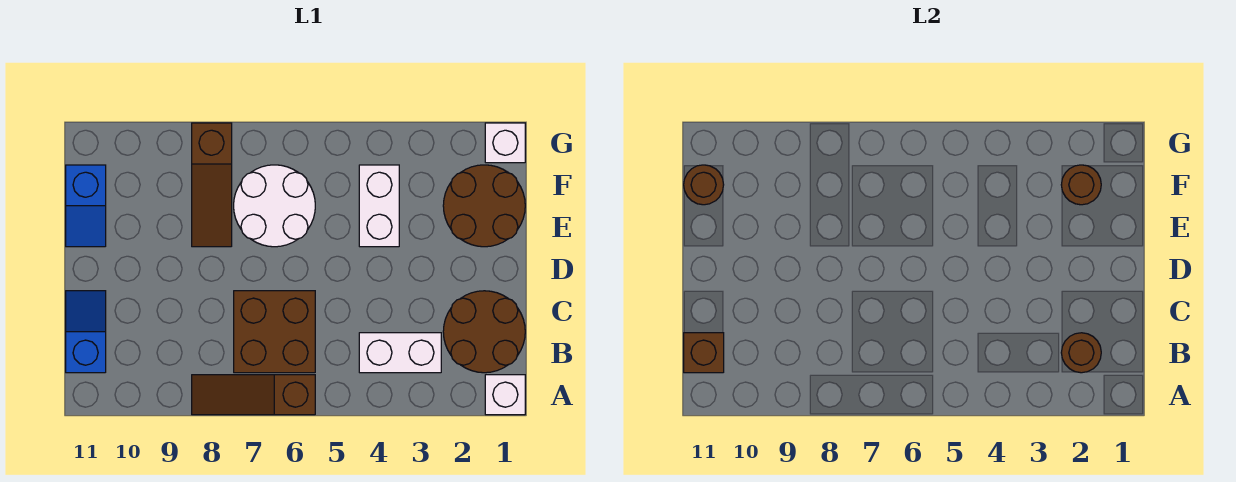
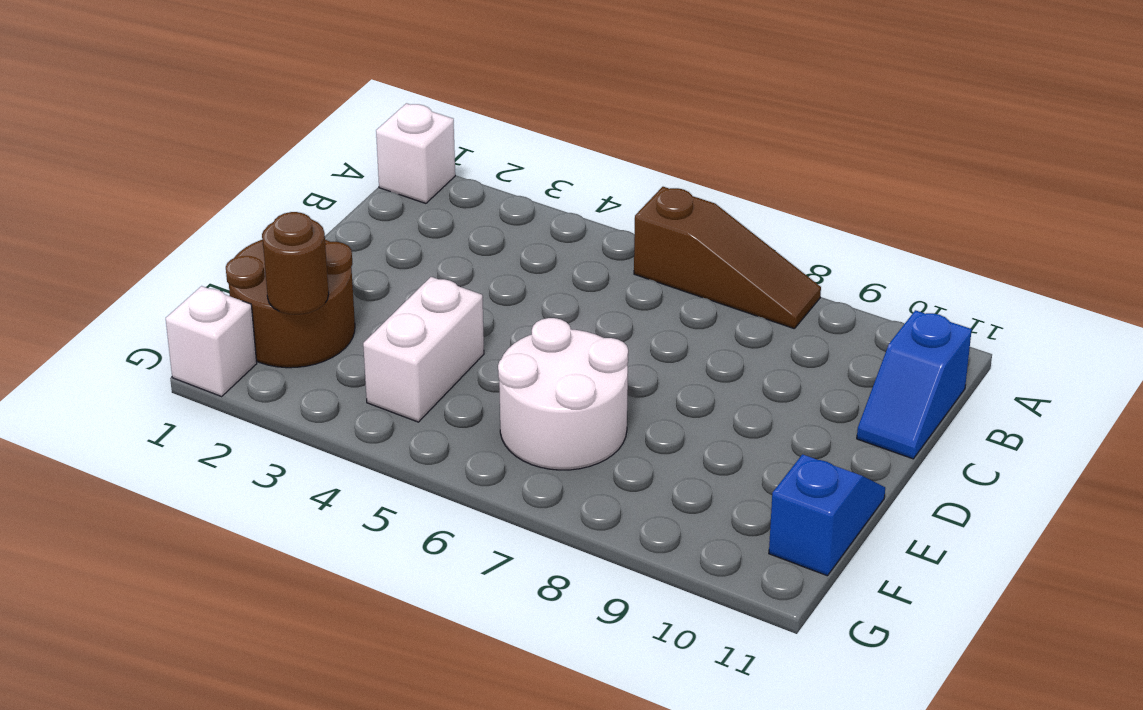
none -> brown 2x2 round brick [443,291,525,373]
none -> white 1x2 brick [359,333,441,373]
none -> brown 2x2 brick [234,291,315,373]

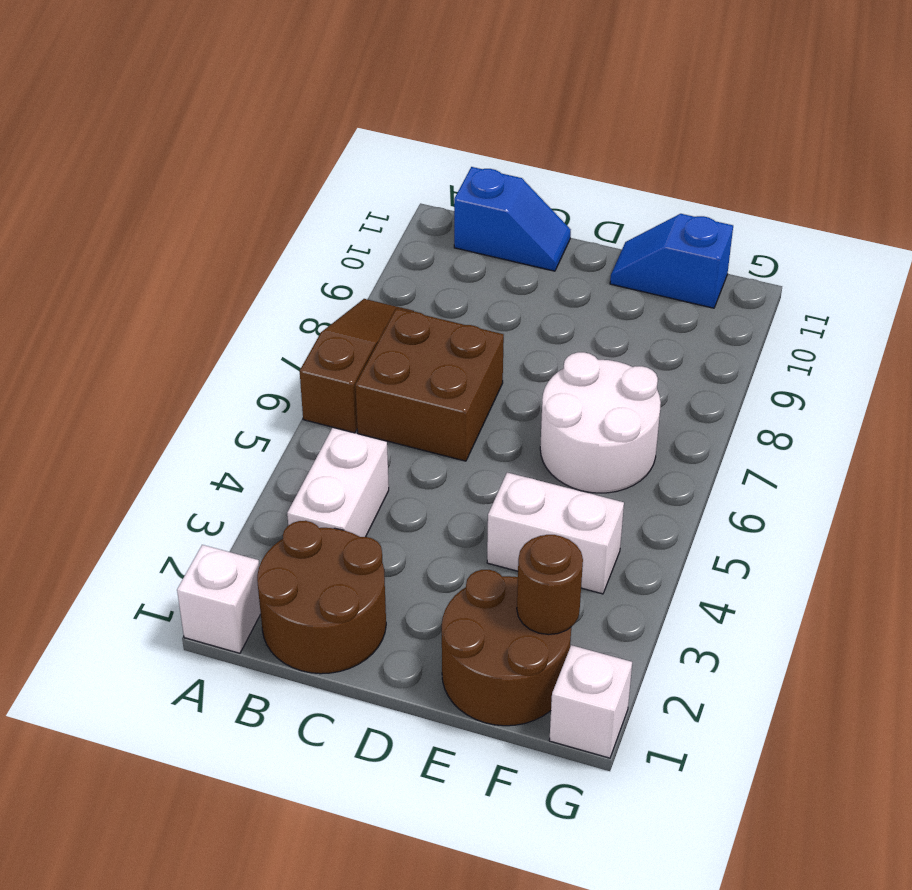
none -> brown 1x3 slope [192,123,232,247]
none -> brown 1x1 round brick [1061,333,1101,373]
none -> brown 1x1 brick [684,333,724,373]

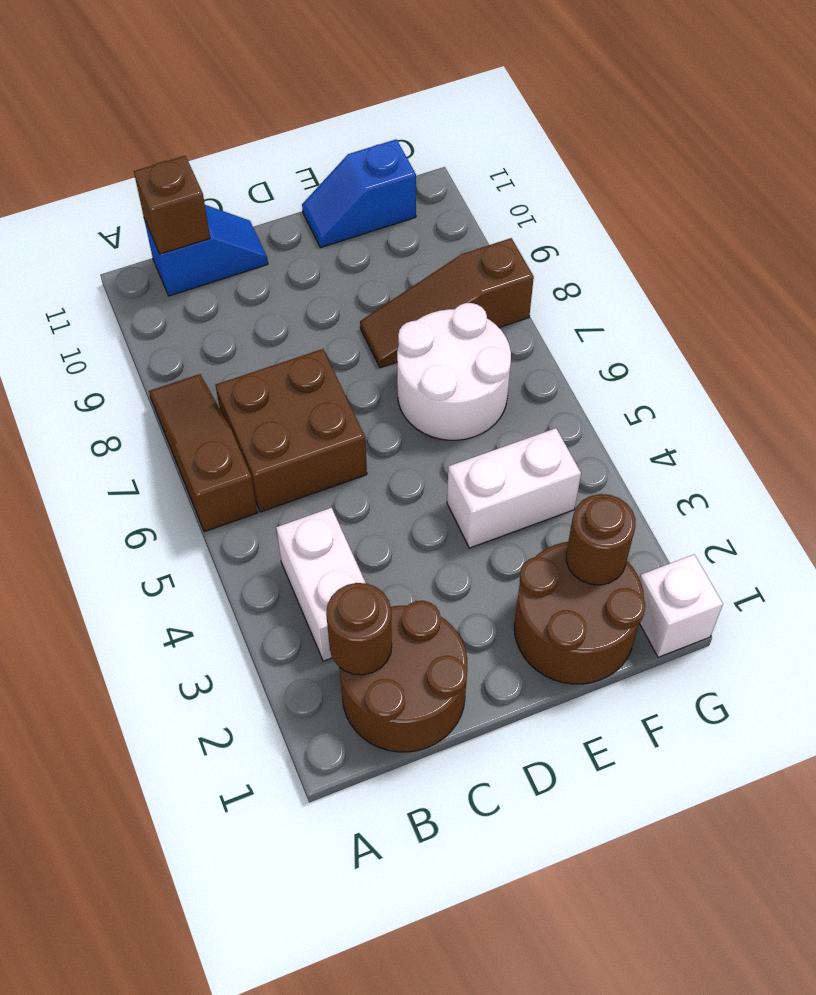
none -> white 1x1 brick [485,375,525,415]
none -> brown 1x1 round brick [684,165,724,205]

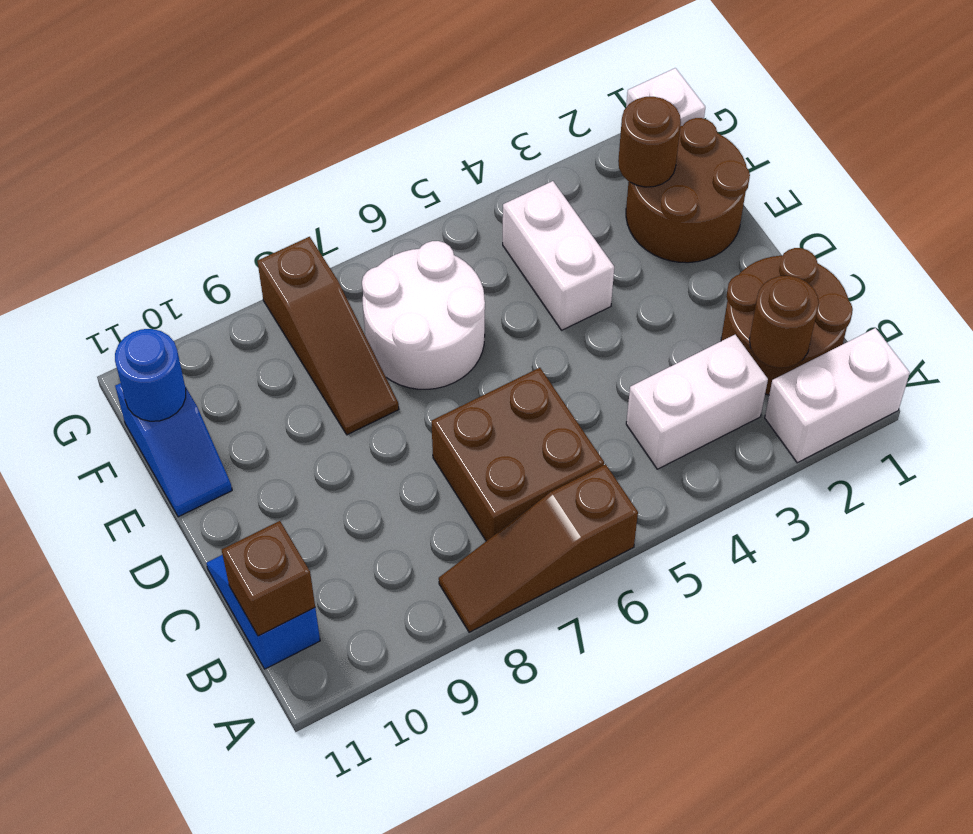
white 1x2 brick [765,328,910,463] -> white 1x1 brick [485,375,525,415]
blue 1x1 round brick [115,329,186,421] -> brown 1x1 round brick [684,165,724,205]

